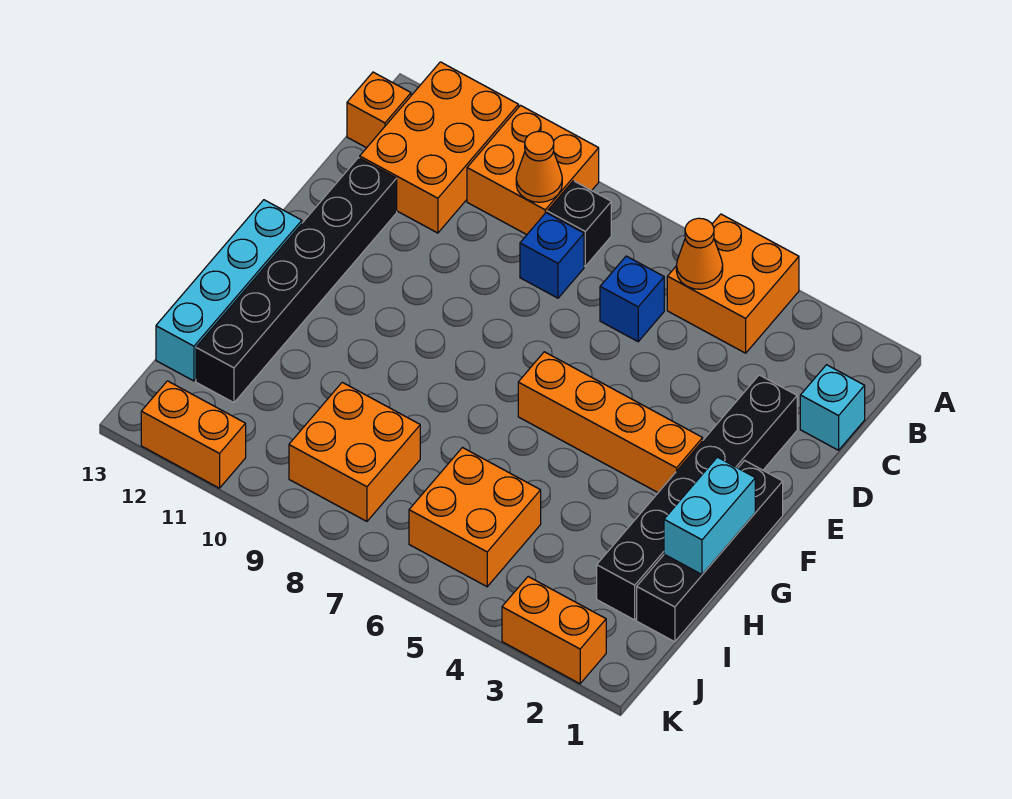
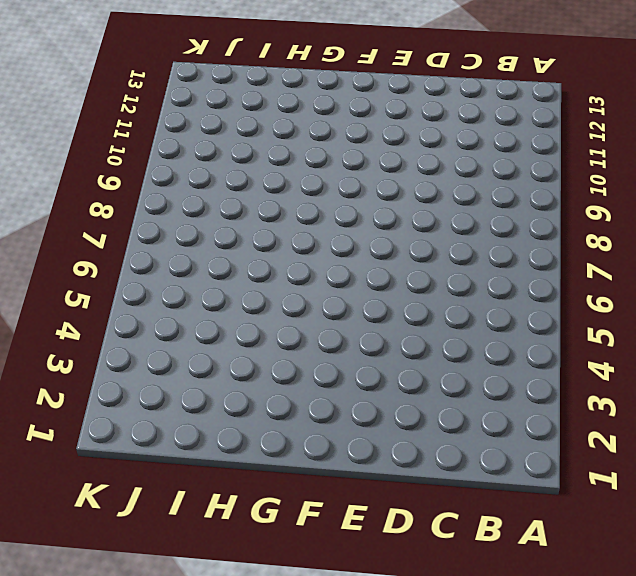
none -> orange 2x2 brick [667,214,799,353]
none -> orange 2x2 brick [467,105,599,235]
none -> orange 2x3 brick [360,62,519,233]

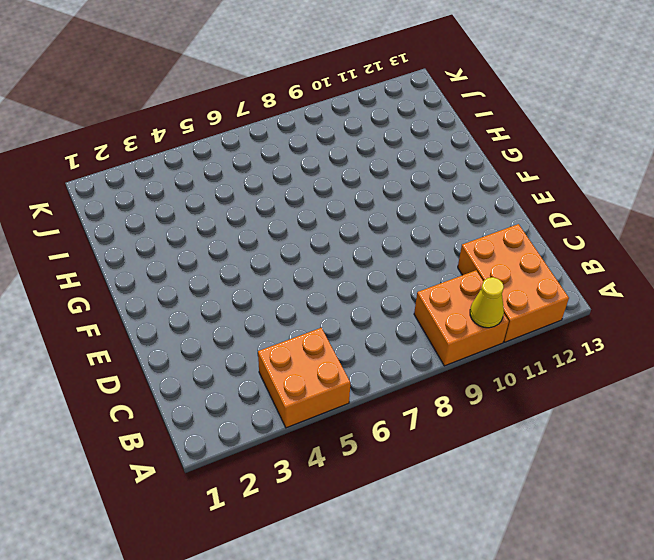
yellow 1x1 cone [470,277,504,328] -> none
none -> black 1x1 brick [547,181,611,266]
none -> orange 1x1 brick [347,72,411,148]
none -> cyan 1x1 brick [800,365,865,450]

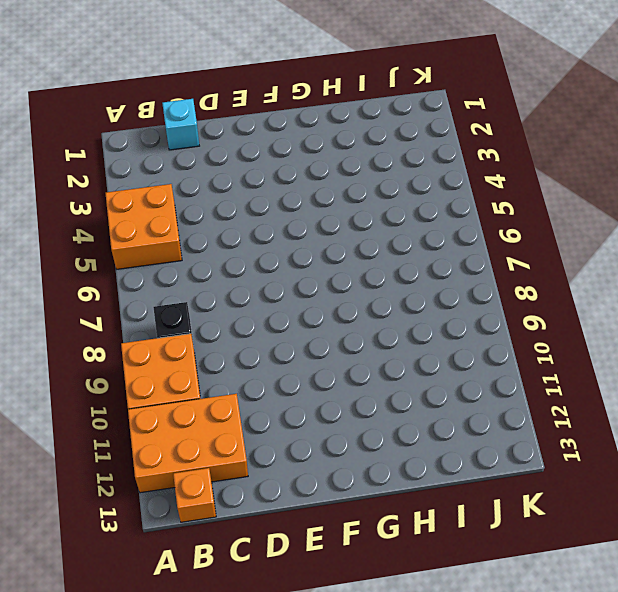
none -> blue 1x1 brick [600,256,664,342]
none -> blue 1x1 brick [520,213,584,298]
none -> black 1x6 brick [597,375,797,620]

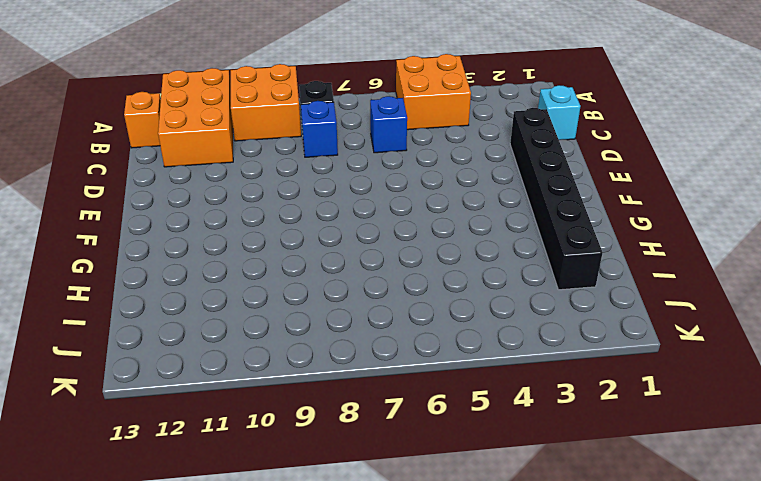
none -> black 1x6 brick [196,158,397,403]
none -> black 1x4 brick [637,460,783,642]
none -> orange 1x4 brick [518,352,703,492]

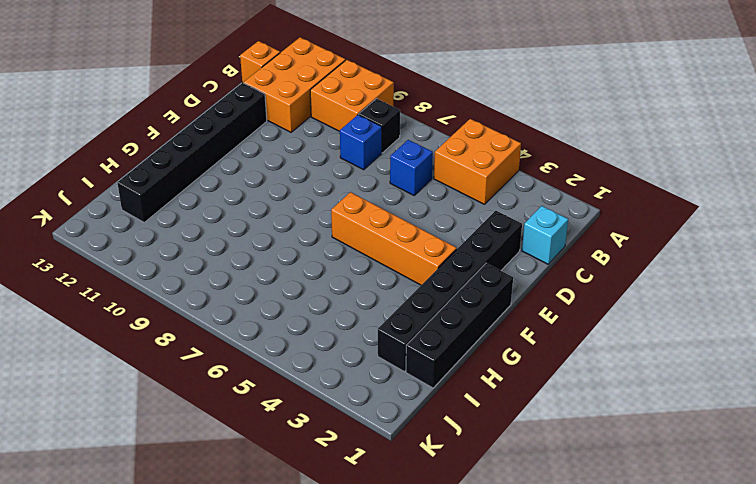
none -> cyan 1x4 brick [156,200,302,381]
none -> orange 2x2 brick [409,448,541,587]
none -> orange 2x2 brick [289,382,420,521]

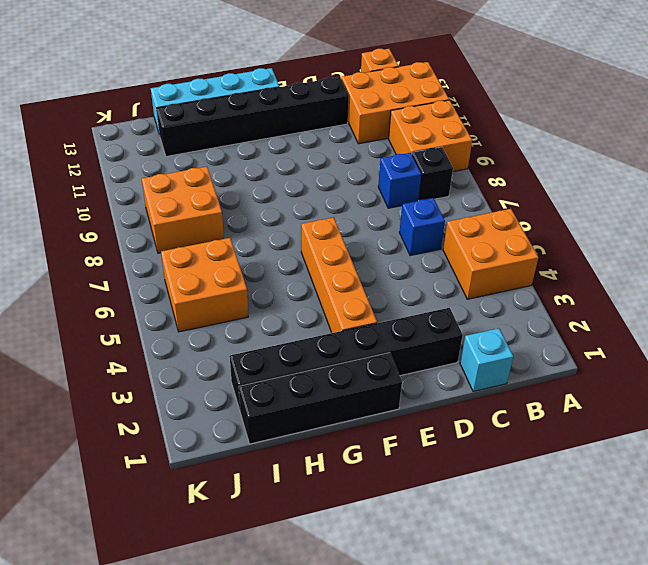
none -> orange 1x2 brick [502,577,606,684]
none -> orange 1x2 brick [141,381,246,488]
none -> orange 1x1 cone [676,218,723,289]

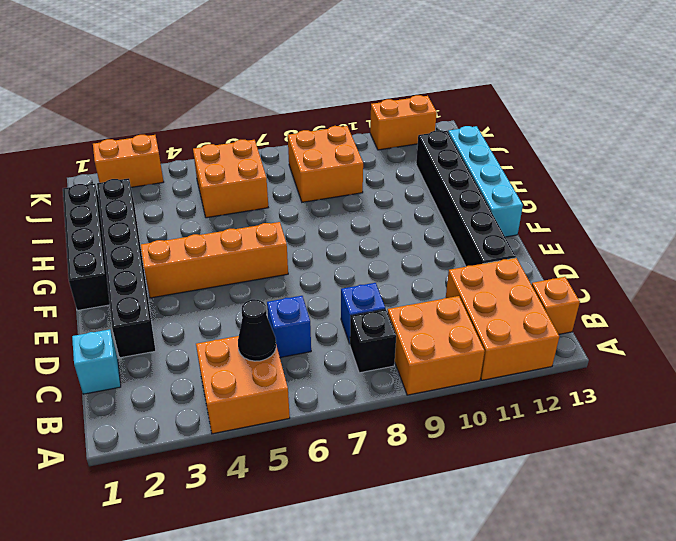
black 1x1 cone [238,299,276,361] -> orange 1x1 cone [676,218,723,289]
none -> orange 1x1 cone [516,132,562,202]
none -> cyan 1x2 brick [664,457,755,574]

